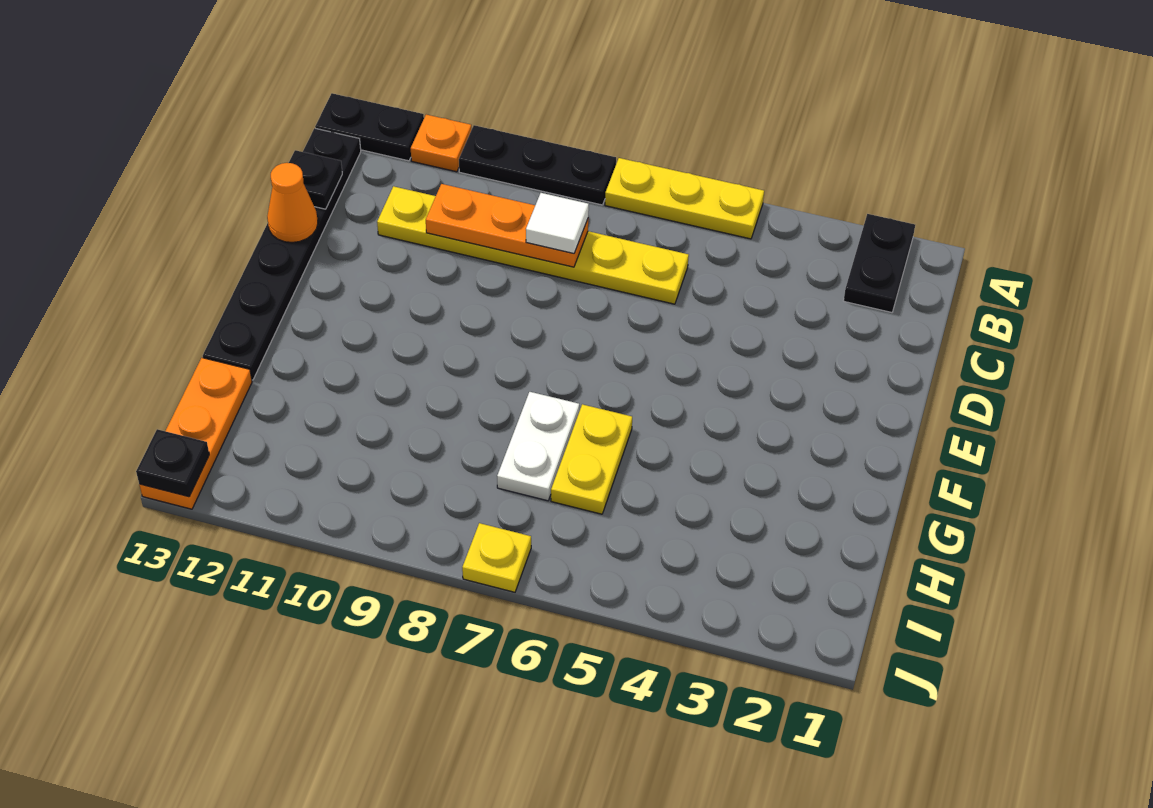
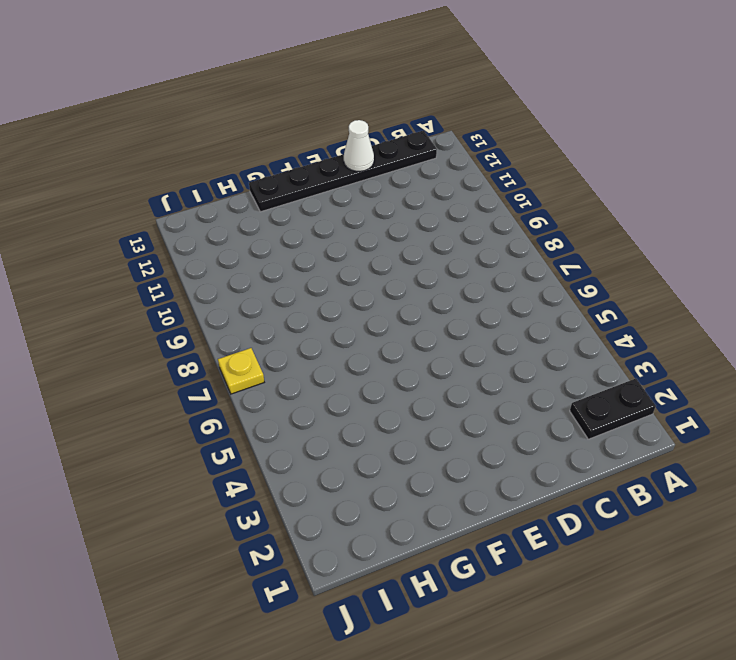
white 1x1 cone [344,120,374,171] -> orange 1x1 cone [267,163,318,242]
none -> yellow 1x3 plate [605,158,764,239]
none -> black 1x3 plate [459,125,616,205]
none -> orange 1x1 plate [411,115,472,172]

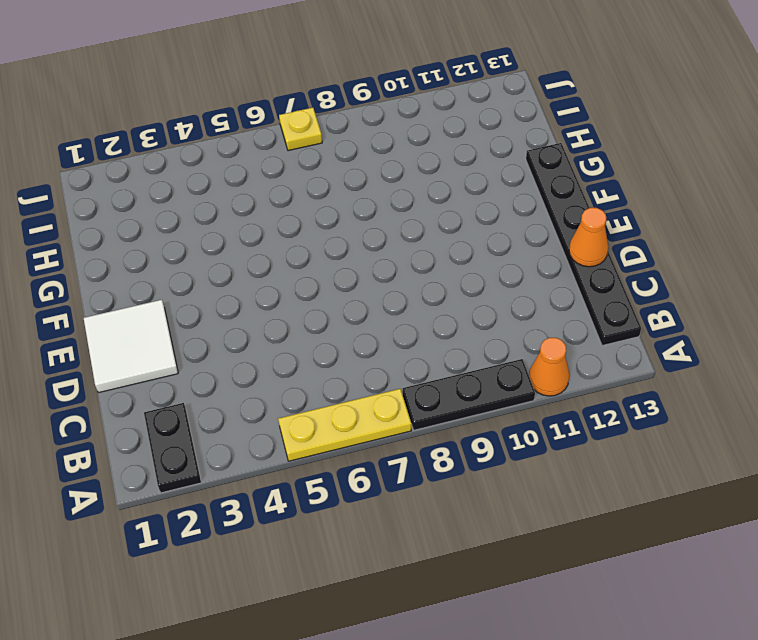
orange 1x1 cone [529,338,570,396] -> orange 1x1 plate [411,115,472,172]
white 2x2 tile [84,300,178,393] -> none
none -> black 1x2 plate [315,93,424,161]
none -> yellow 1x6 plate [377,186,689,304]
none -> yellow 1x2 plate [551,404,632,514]

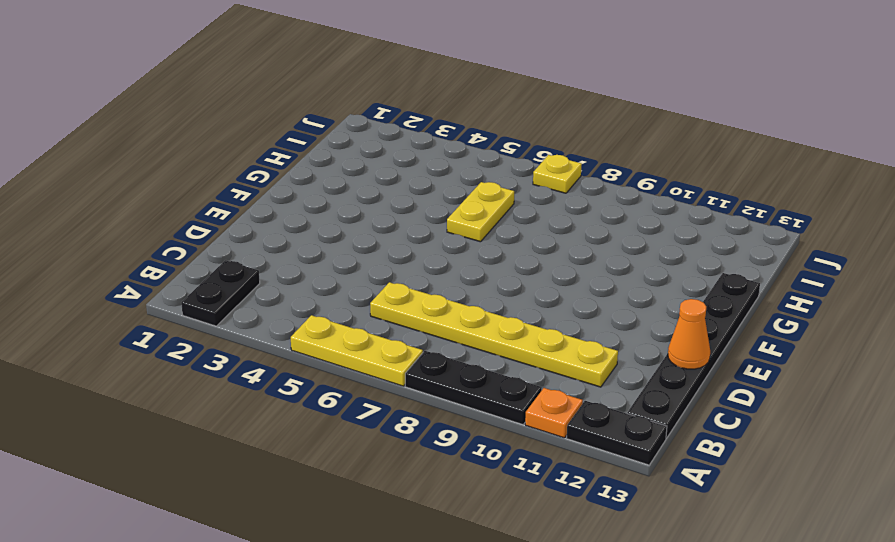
none -> white 1x2 plate [497,392,579,501]
none -> orange 1x3 plate [139,358,252,509]
none -> orange 1x3 plate [426,184,588,267]

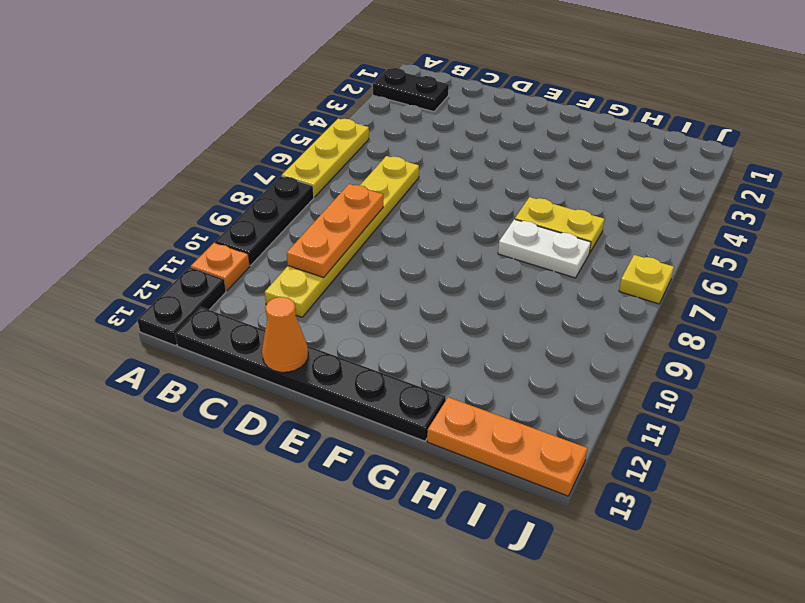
none -> black 1x1 plate [289,150,342,209]
none -> black 1x1 plate [136,429,209,497]
none -> white 1x1 tile [526,193,589,253]

